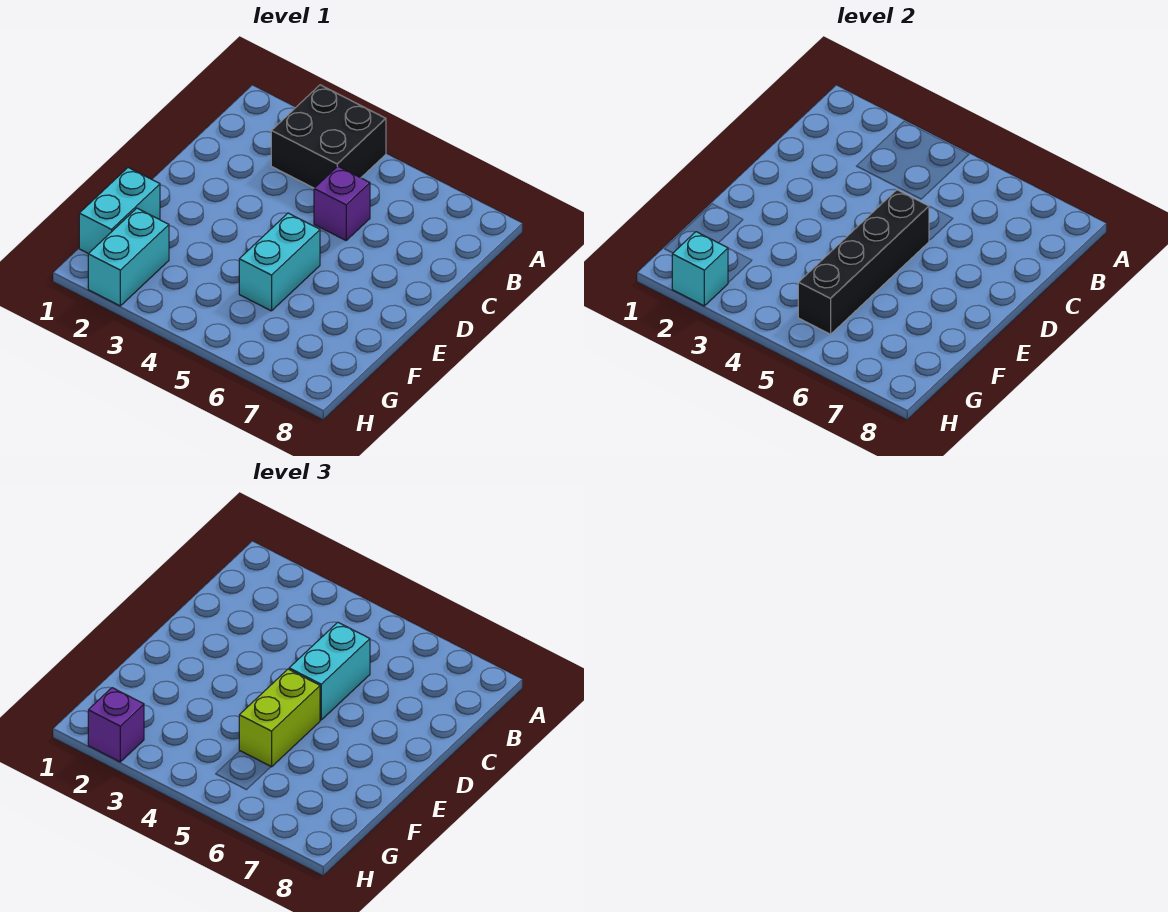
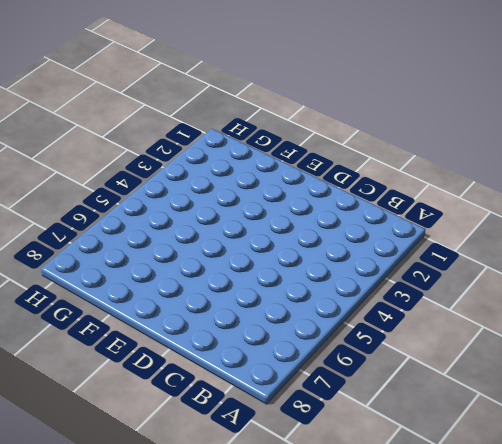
none -> black 2x2 brick [271,85,386,188]
none -> purple 1x1 brick [314,166,370,240]

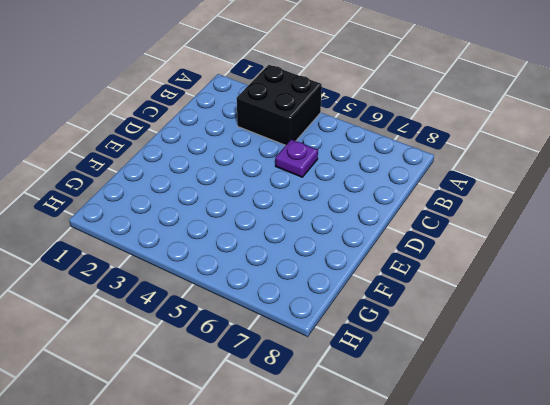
purple 1x1 plate [275,140,318,177] -> purple 1x1 brick [314,166,370,240]
none -> cyan 1x2 brick [239,213,320,311]
none -> cyan 1x2 brick [79,168,160,254]

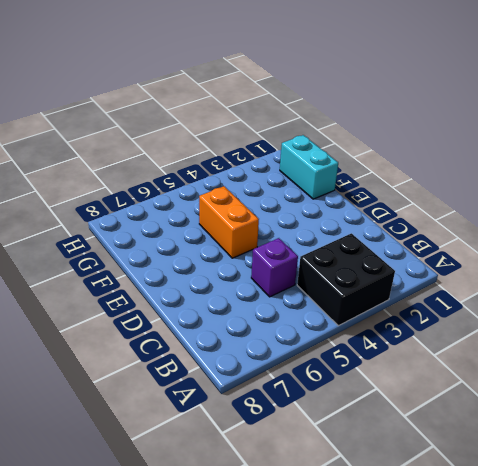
orange 1x2 brick [199,186,259,258] -> cyan 1x2 brick [239,213,320,311]
none -> cyan 1x2 brick [88,208,169,306]
none -> black 1x4 brick [798,190,929,334]

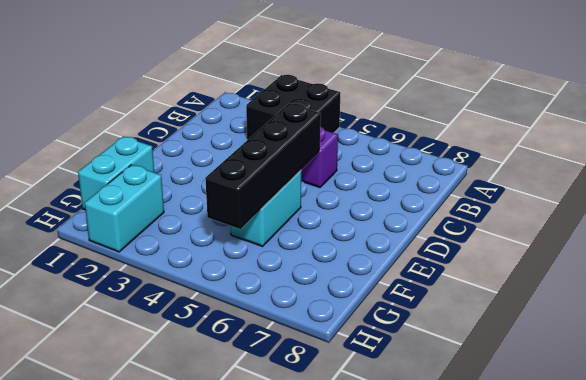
none -> cyan 1x1 brick [672,232,728,306]
none -> cyan 1x2 brick [289,622,370,720]

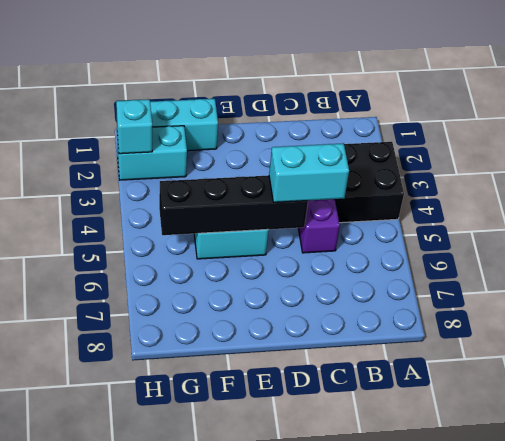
none -> lime 1x2 brick [239,669,320,767]
none -> purple 1x1 brick [88,688,144,762]

